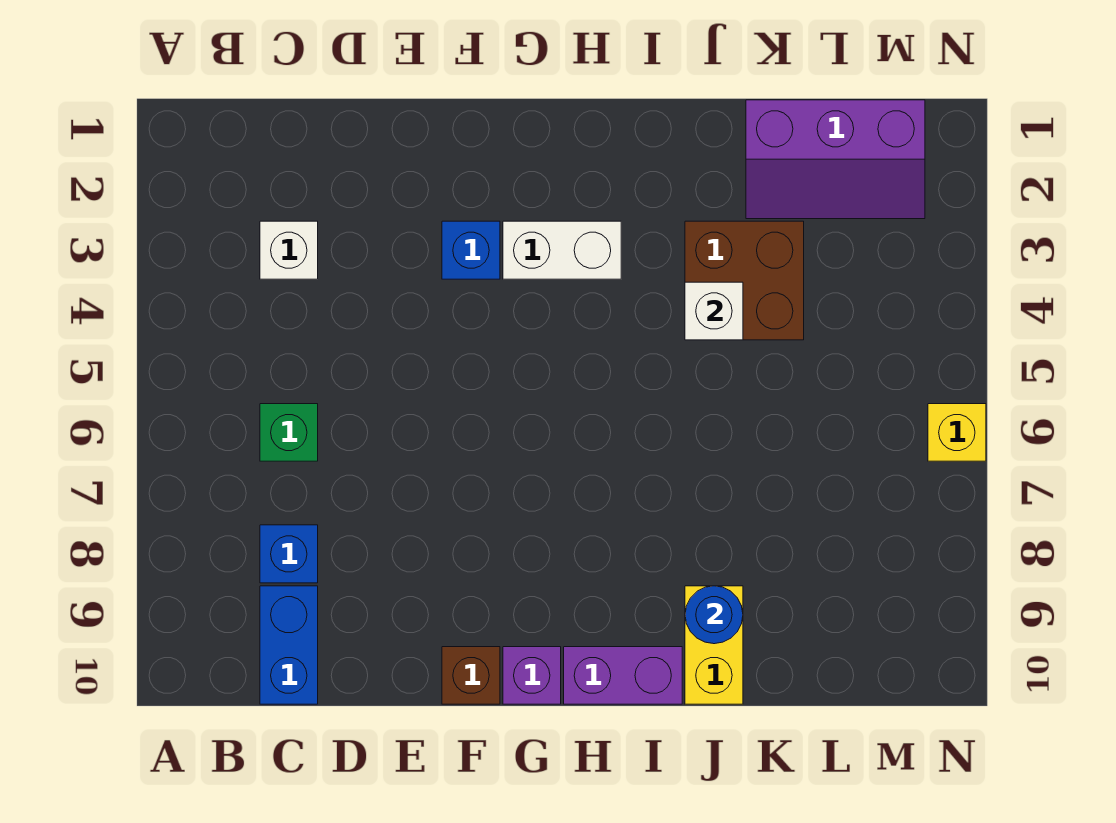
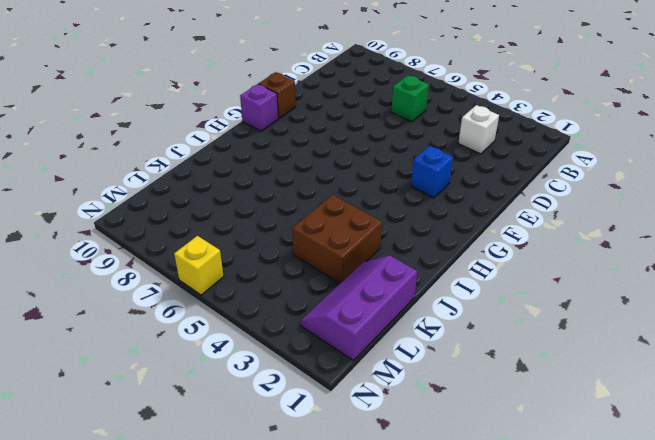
none -> blue 1x1 brick [260,525,318,583]
none -> blue 1x2 brick [260,586,318,704]
none -> white 1x2 brick [503,221,621,279]

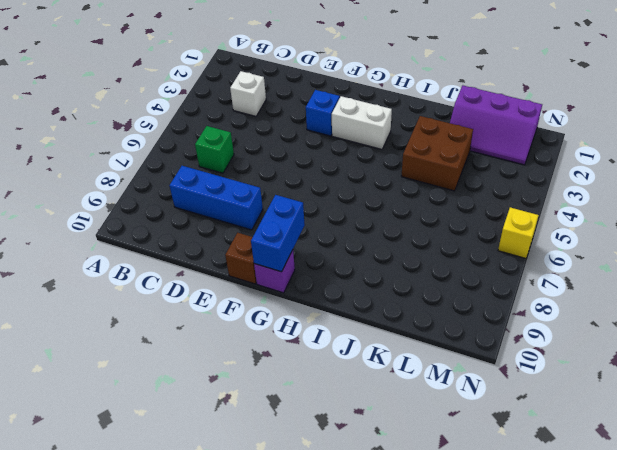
blue 1x3 brick [170,166,263,230] -> blue 1x1 brick [260,525,318,583]
blue 1x2 brick [251,195,305,272] -> blue 1x2 brick moved to [260,586,318,704]
none -> purple 1x2 brick [564,647,682,704]
none -> yellow 1x2 brick [685,586,743,704]
none -> white 1x1 brick [685,282,743,340]

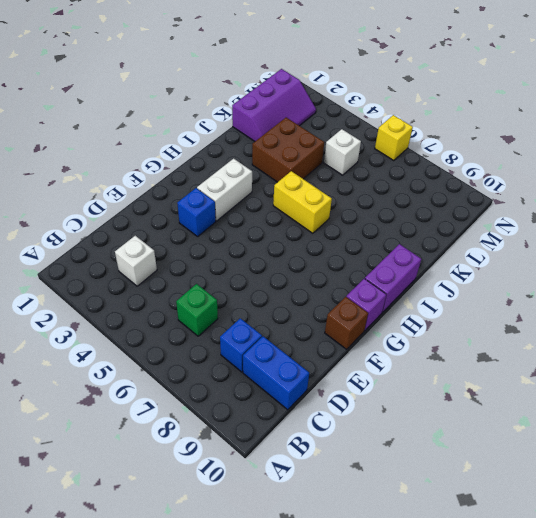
yellow 1x2 brick [273,171,332,233] -> yellow 1x2 brick moved to [685,586,743,704]
white 1x1 brick [324,129,361,175] -> white 1x1 brick moved to [685,282,743,340]
none -> blue 1x1 round brick [685,586,743,644]

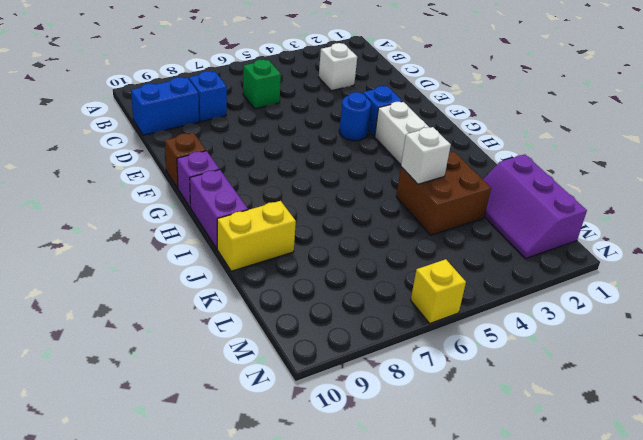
blue 1x1 round brick [339,92,371,141] -> blue 1x1 round brick moved to [685,586,743,644]

